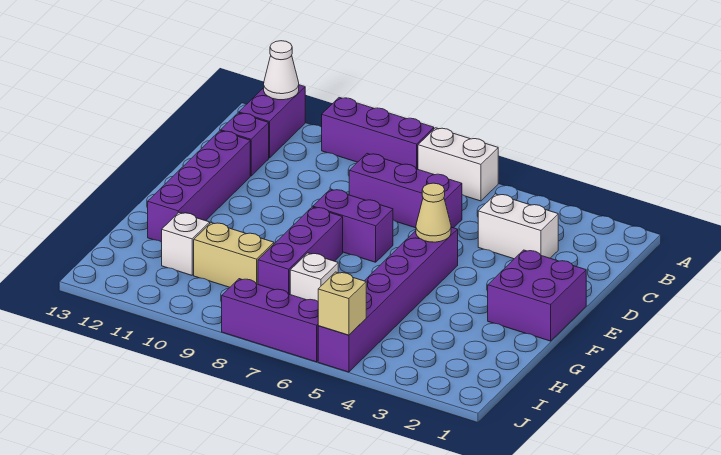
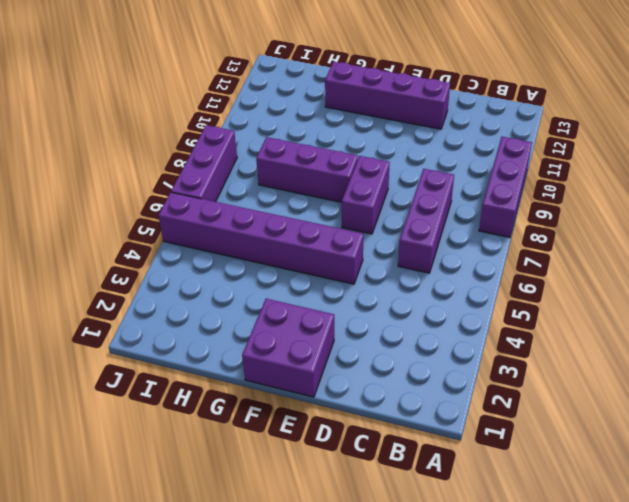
none -> white 1x2 brick [418,128,498,201]
none -> purple 1x2 brick [239,85,305,158]
none -> white 1x2 brick [478,194,558,259]

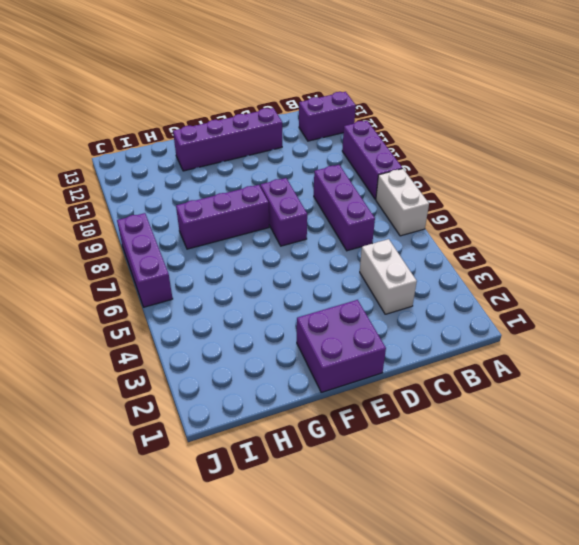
none -> purple 1x1 brick [221,113,269,176]
none -> purple 1x6 brick [318,227,458,372]
none -> white 1x1 brick [290,253,338,301]

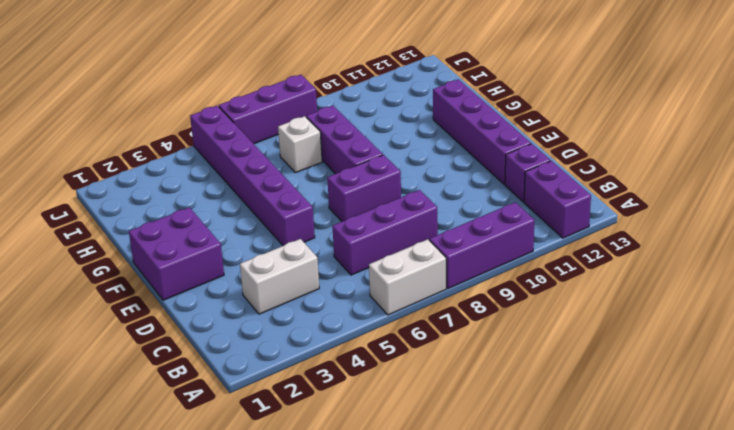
none -> tan 1x2 brick [194,223,274,287]
none -> white 1x1 brick [162,213,210,275]
none -> white 1x1 cone [264,41,299,100]

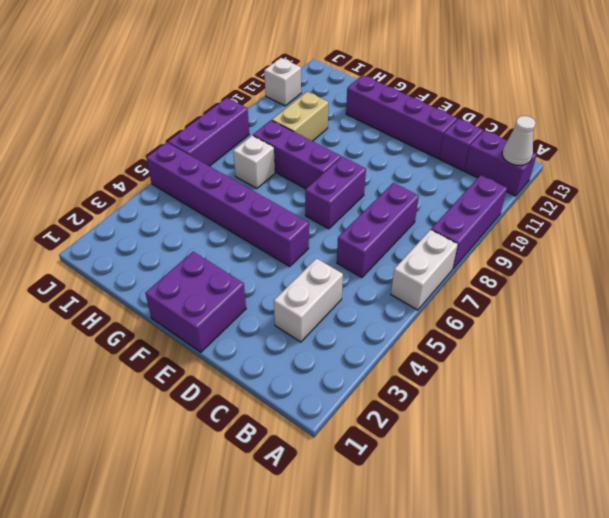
white 1x1 brick [264,58,301,106] -> white 1x1 brick moved to [162,213,210,275]
none -> tan 1x1 cone [416,183,451,242]
none -> tan 1x1 brick [318,272,366,335]

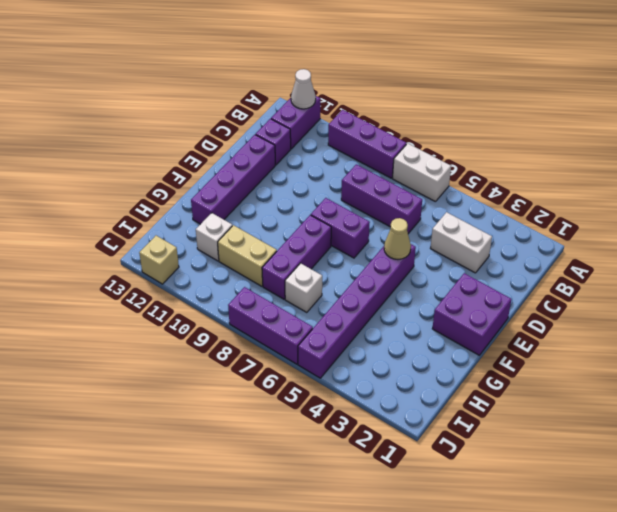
tan 1x1 brick [139,236,179,284] -> tan 1x1 brick moved to [318,272,366,335]

